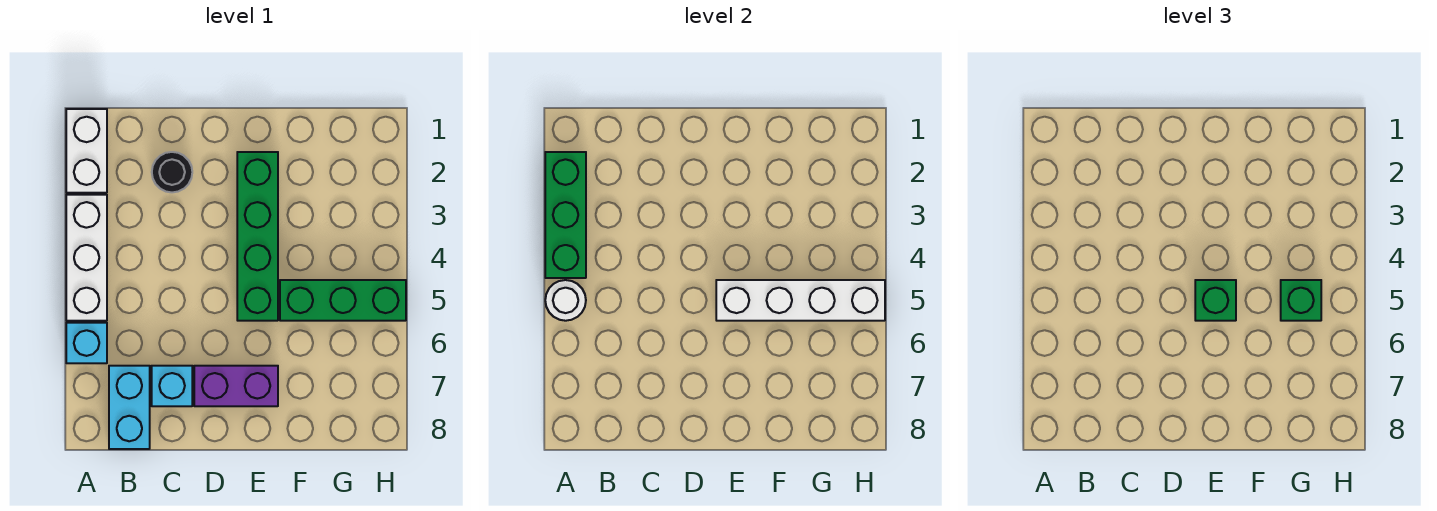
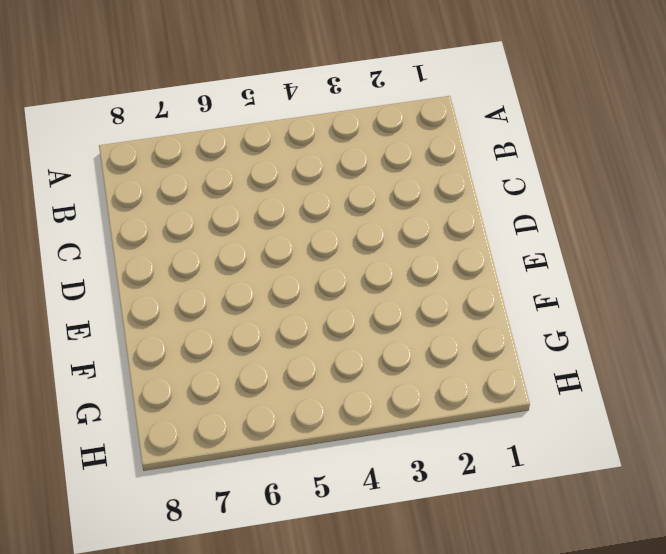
none -> white 1x2 brick [66,109,107,193]
none -> white 1x3 brick [66,195,107,321]
none -> cyan 1x1 brick [66,323,107,363]

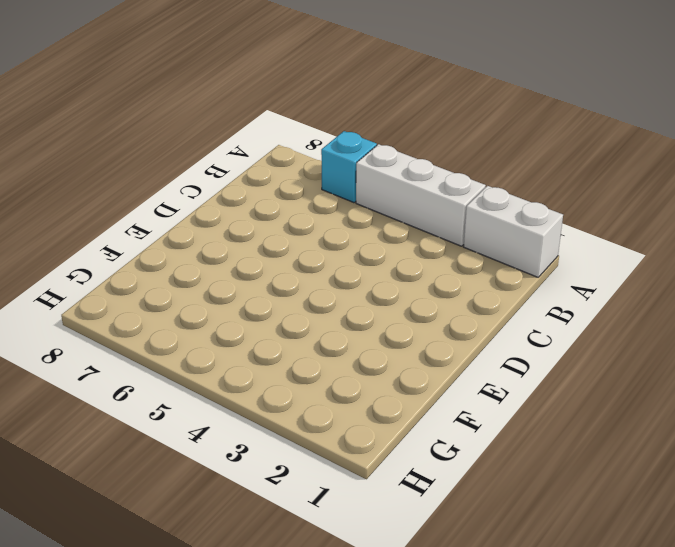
none -> cyan 1x2 brick [109,366,150,449]
none -> black 1x1 round brick [152,152,192,192]
none -> cyan 1x1 brick [152,366,192,406]

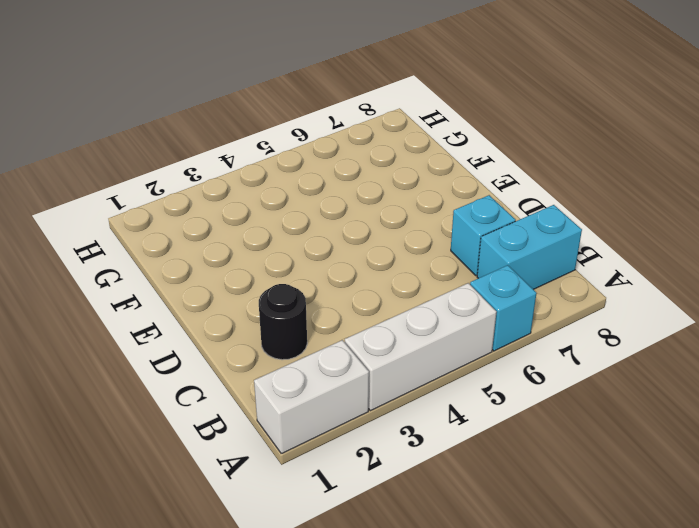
none -> purple 1x2 brick [194,366,278,406]
none -> green 1x4 brick [237,152,278,321]
none -> green 1x3 brick [280,280,406,321]

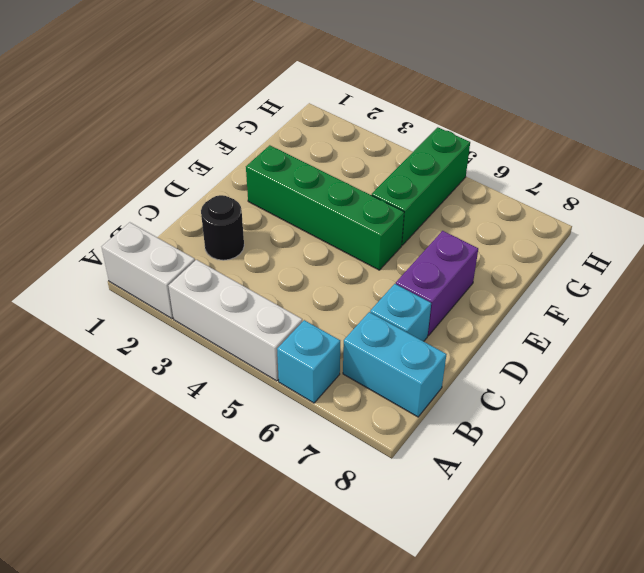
none -> green 1x3 brick [545,152,586,278]
none -> white 1x1 round brick [545,280,586,321]
none -> white 1x4 brick [716,280,885,321]

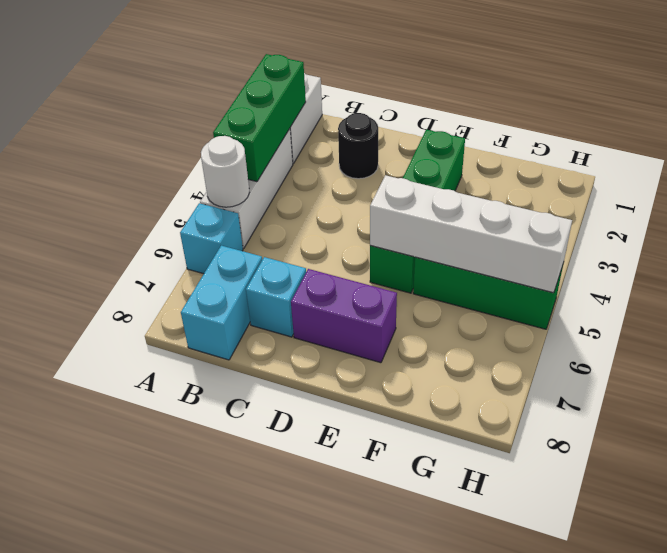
none -> green 1x1 brick [1195,280,1236,321]
none -> green 1x1 brick [1281,280,1321,321]

